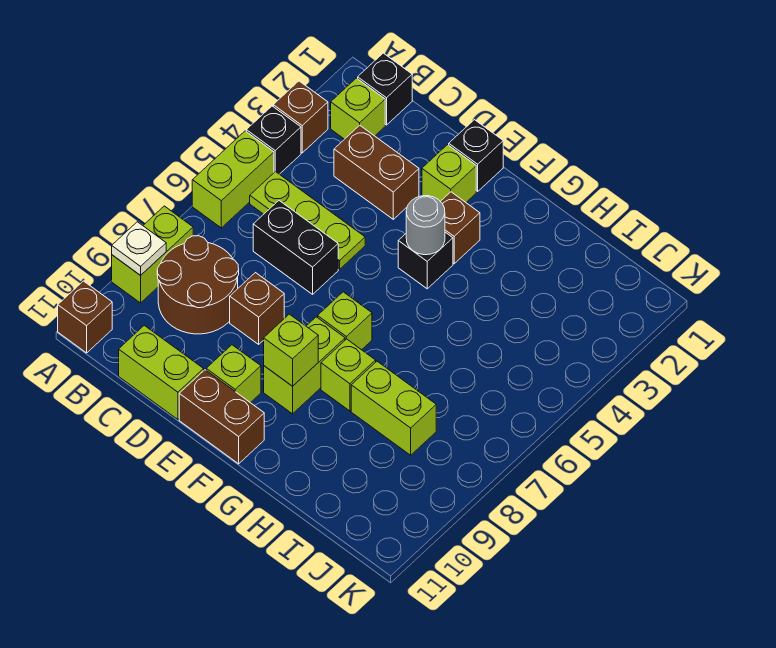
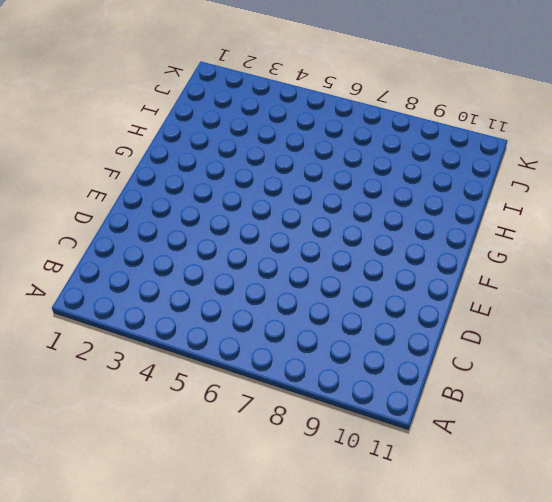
none -> brown 1x1 brick [273,81,328,153]
none -> black 1x1 brick [246,106,301,174]
none -> lime 1x2 brick [192,131,274,228]

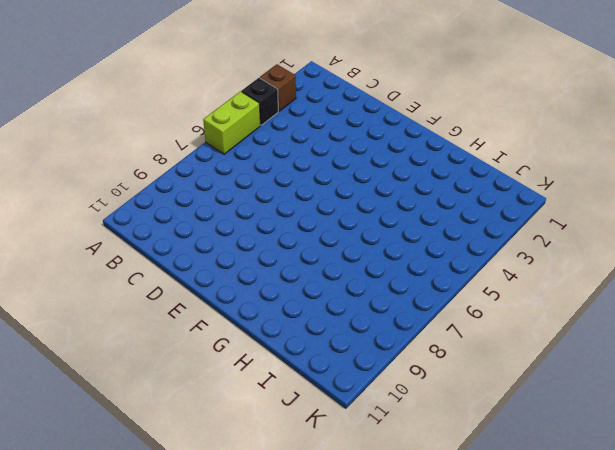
none -> lime 1x2 brick [112,206,193,303]
none -> brown 1x1 brick [58,281,112,353]
none -> black 1x1 brick [358,53,412,125]

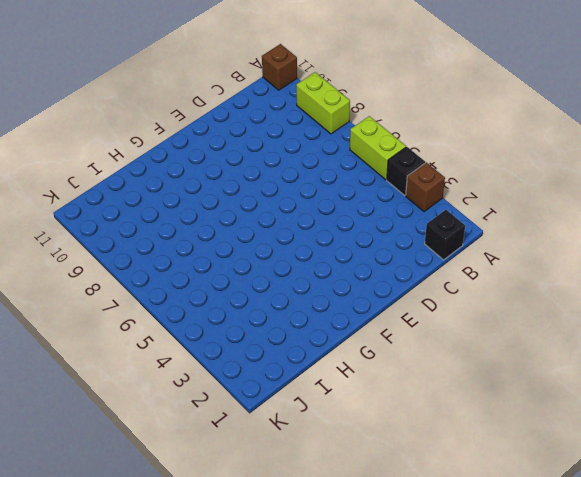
none -> lime 1x1 brick [331,78,385,139]
none -> lime 1x3 plate [250,171,365,269]
none -> brown 2x2 round brick [157,236,239,334]

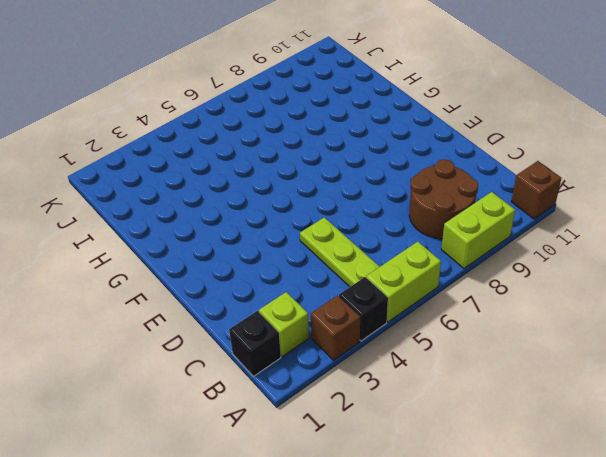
none -> brown 1x2 brick [334,125,419,219]
none -> black 1x2 brick [253,201,338,294]
none -> lime 1x2 brick [119,325,204,419]

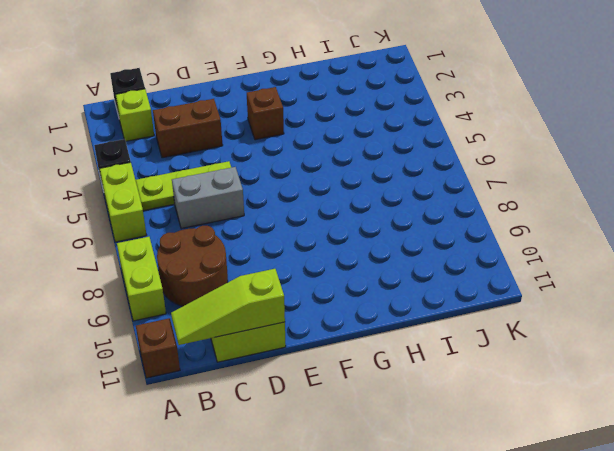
lime 1x3 slope [171,269,285,345] -> none
grey 1x2 brick [172,167,244,229] -> black 1x2 brick [253,201,338,294]
none -> brown 1x1 brick [273,81,328,153]
none -> brown 1x1 brick [230,273,284,344]
none -> black 1x1 brick [449,120,503,191]

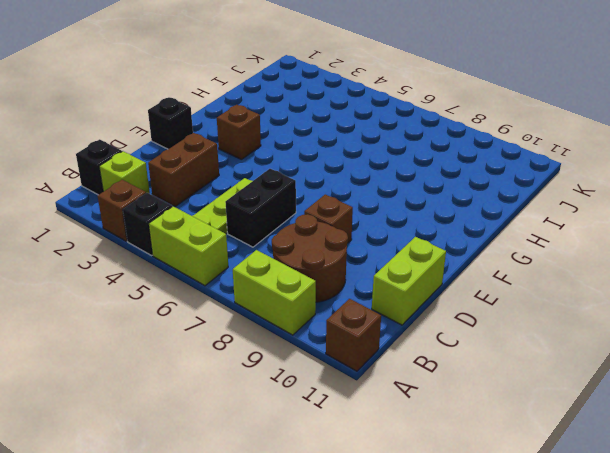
none -> lime 1x1 brick [422,145,476,202]
none -> lime 1x1 brick [206,345,261,403]
none -> brown 1x2 brick [179,370,264,464]

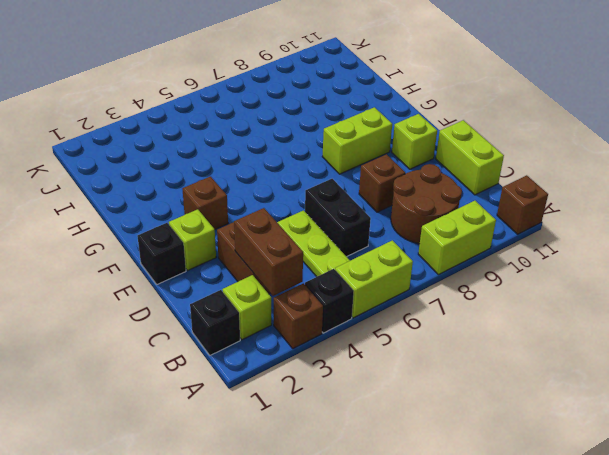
brown 1x2 brick [234,208,303,296] -> brown 1x2 brick moved to [179,370,264,464]
none -> black 1x1 brick [398,232,453,289]
none -> lime 1x1 brick [318,292,372,350]
none -> lime 1x1 brick [321,339,376,411]

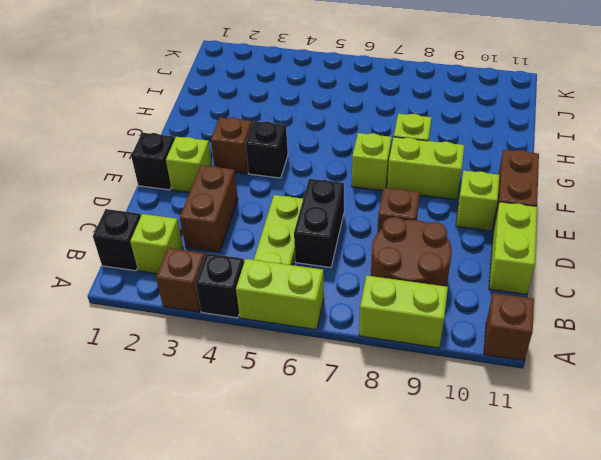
none -> lime 1x2 brick [351,361,436,455]
none -> white 1x1 plate [112,222,166,275]
none -> grey 1x1 round brick [406,196,445,255]

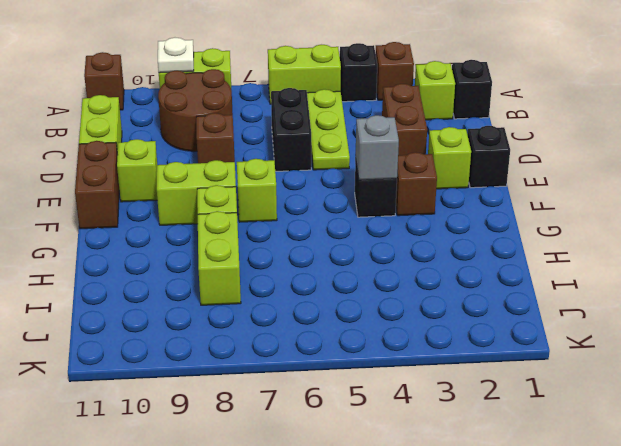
grey 1x1 brick [356,115,399,180] -> grey 1x1 round brick [406,196,445,255]
none -> lime 1x1 brick [264,314,318,386]

